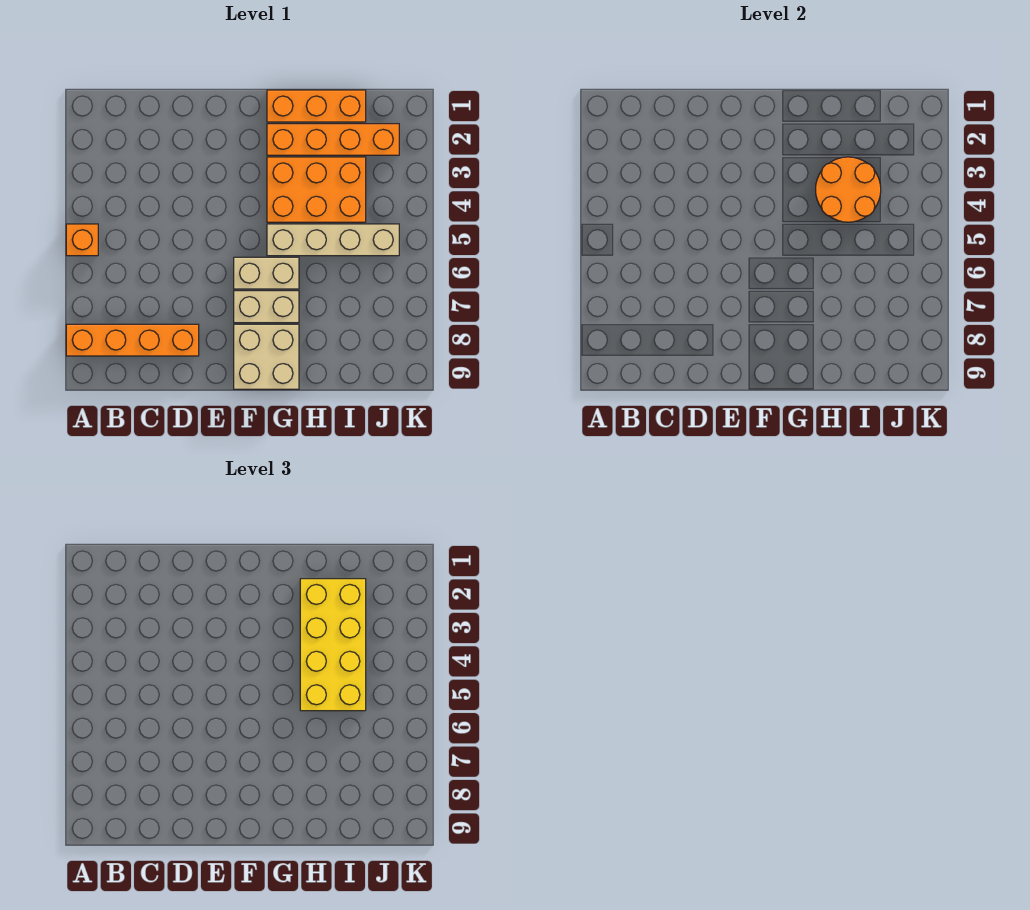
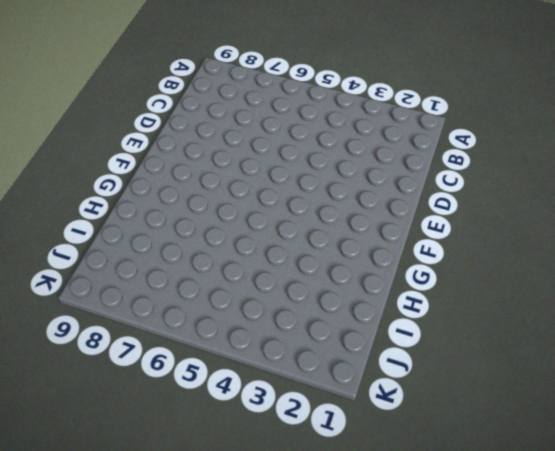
none -> orange 1x1 brick [66,224,98,256]
none -> orange 1x4 brick [66,324,199,356]

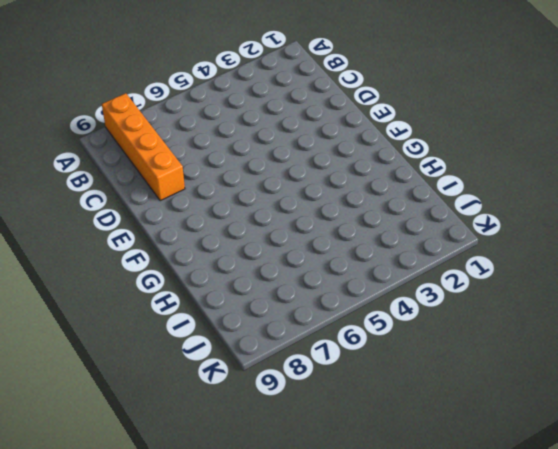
none -> orange 1x1 brick [66,224,98,256]
none -> tan 1x2 brick [234,257,299,289]

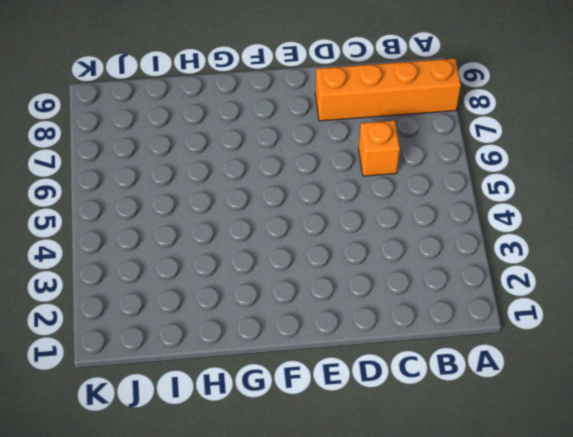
orange 1x1 brick [359,121,400,176] -> orange 1x1 brick moved to [66,224,98,256]
none -> tan 1x2 brick [234,257,299,289]
none -> tan 1x2 brick [234,291,299,323]

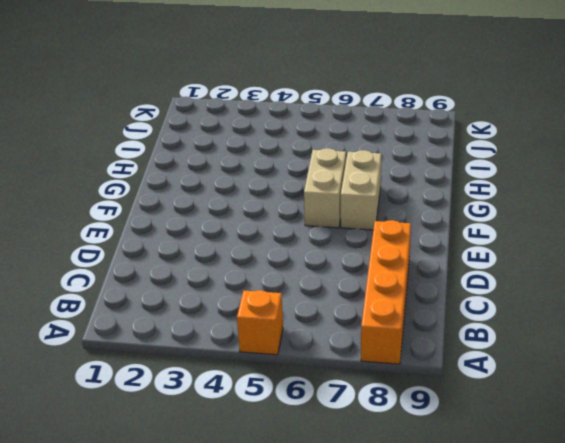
none -> tan 2x2 brick [234,324,299,389]
none -> orange 1x3 brick [267,90,366,122]

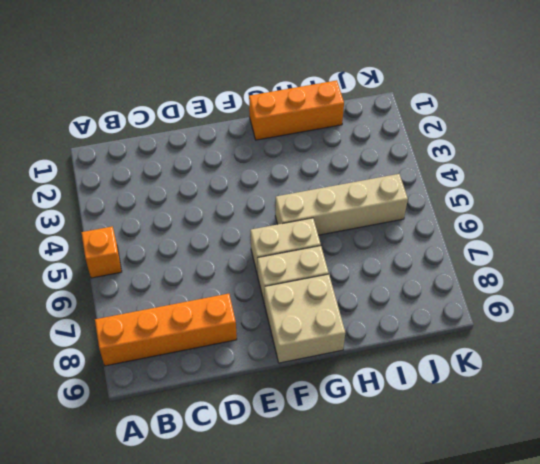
none -> orange 1x4 brick [267,124,399,155]
none -> orange 2x3 brick [267,157,366,222]

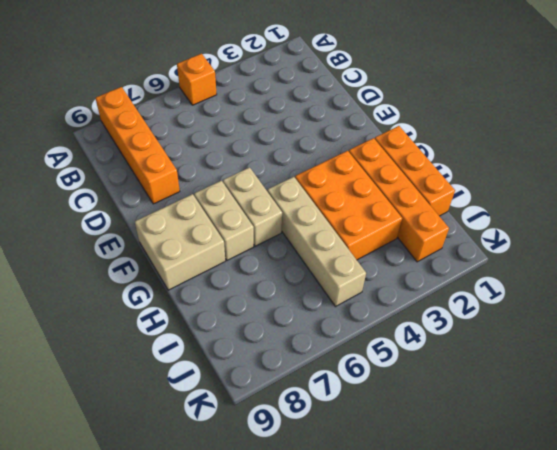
none -> orange 2x2 round brick [816,157,881,222]
none -> yellow 2x4 brick [300,579,366,711]

